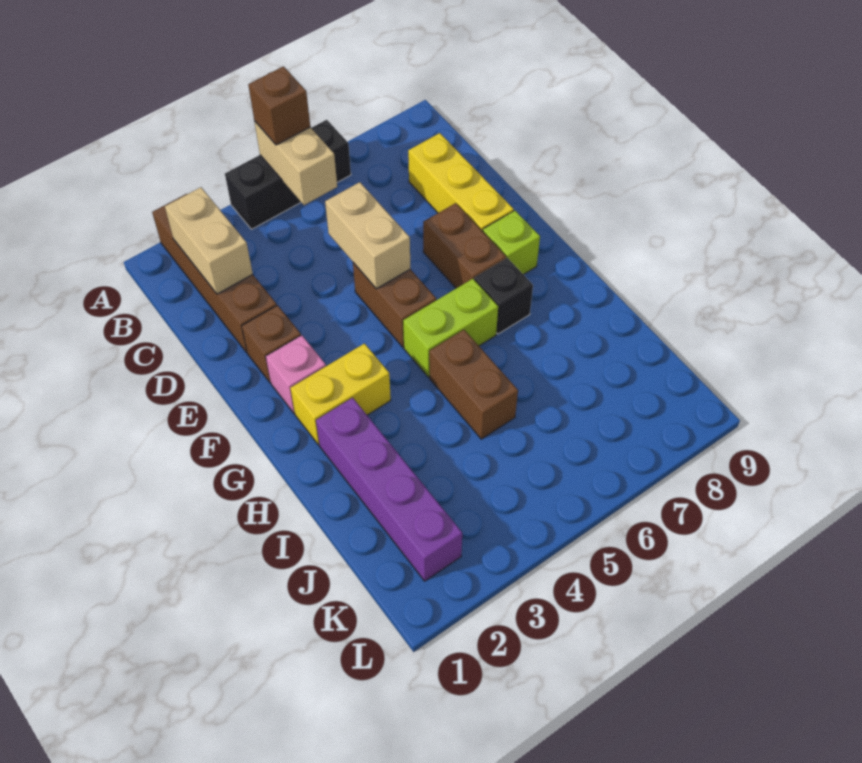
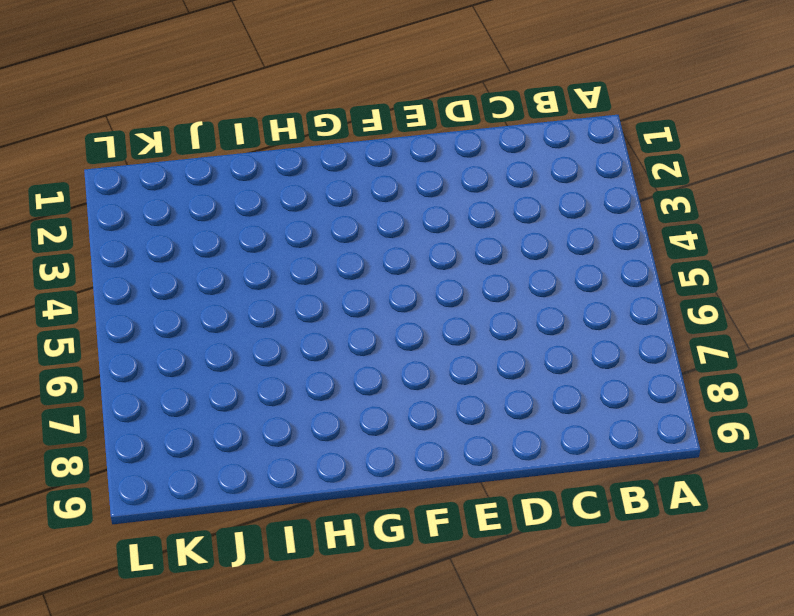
none -> brown 1x4 brick [152,194,277,353]
none -> black 1x3 brick [225,120,351,229]
none -> yellow 1x3 brick [408,133,514,231]

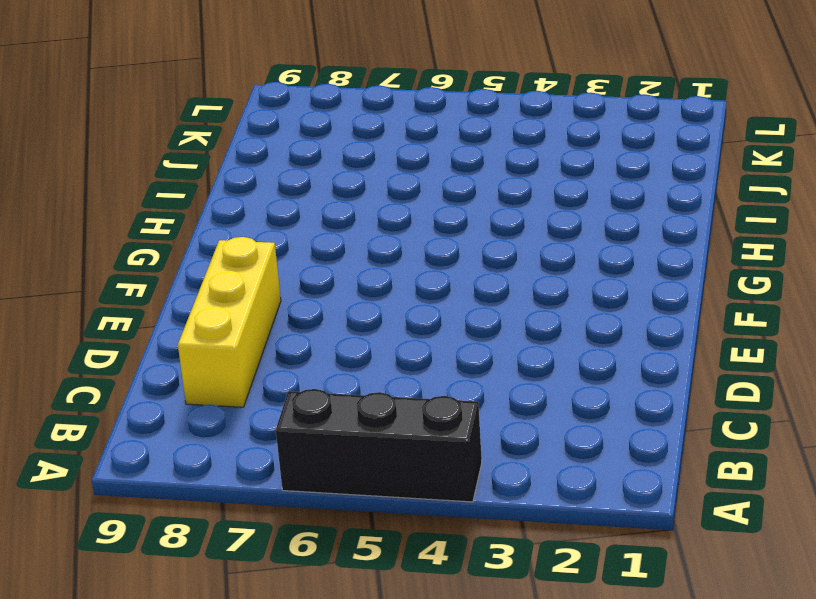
none -> brown 1x4 brick [152,194,277,353]
none -> brown 1x1 brick [242,305,301,383]
none -> brown 1x2 brick [353,263,436,347]

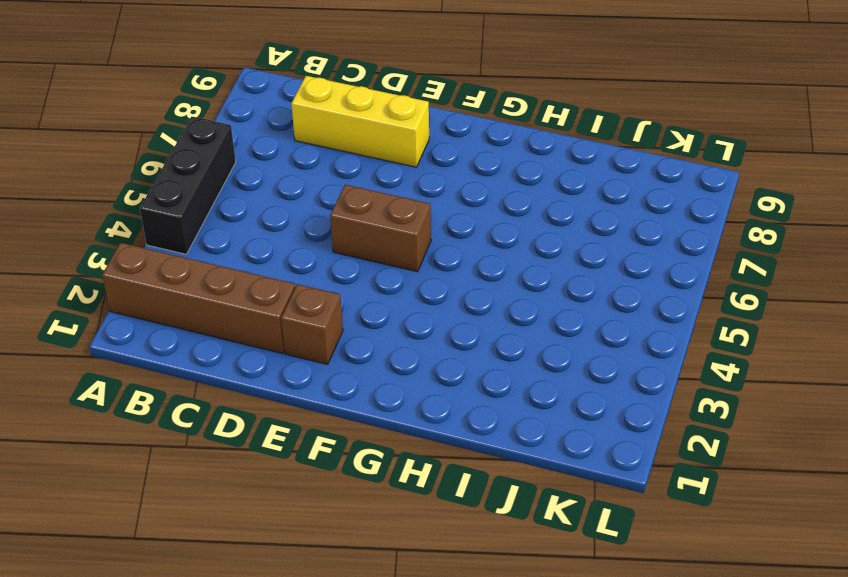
none -> brown 1x2 brick [423,203,506,288]
none -> pink 1x1 brick [266,335,326,413]
none -> lime 1x1 brick [483,211,540,275]

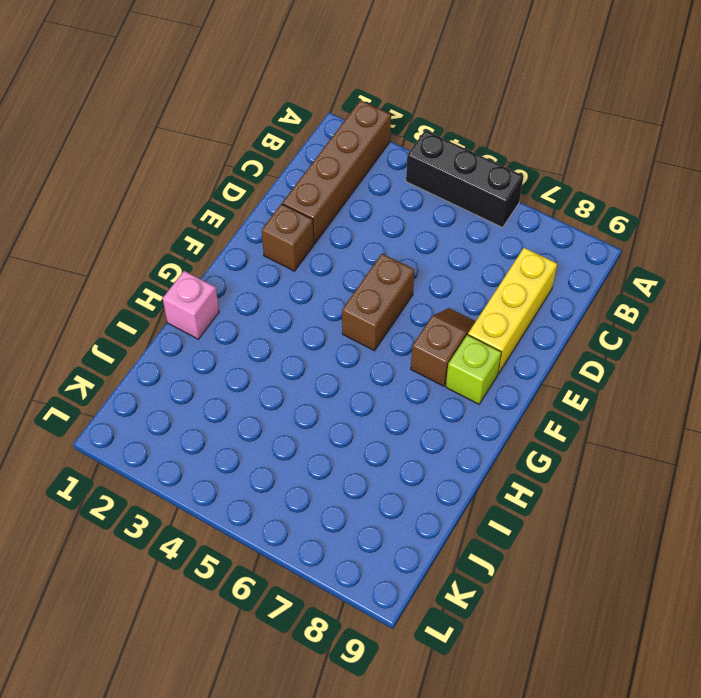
brown 1x2 slope [411,308,476,386] -> brown 1x2 brick [423,203,506,288]
pink 1x1 brick [163,271,219,339] -> pink 1x1 brick moved to [266,335,326,413]
none -> yellow 1x2 brick [290,344,391,445]
none -> lime 1x2 brick [403,279,498,377]
none -> black 1x1 brick [474,258,533,334]

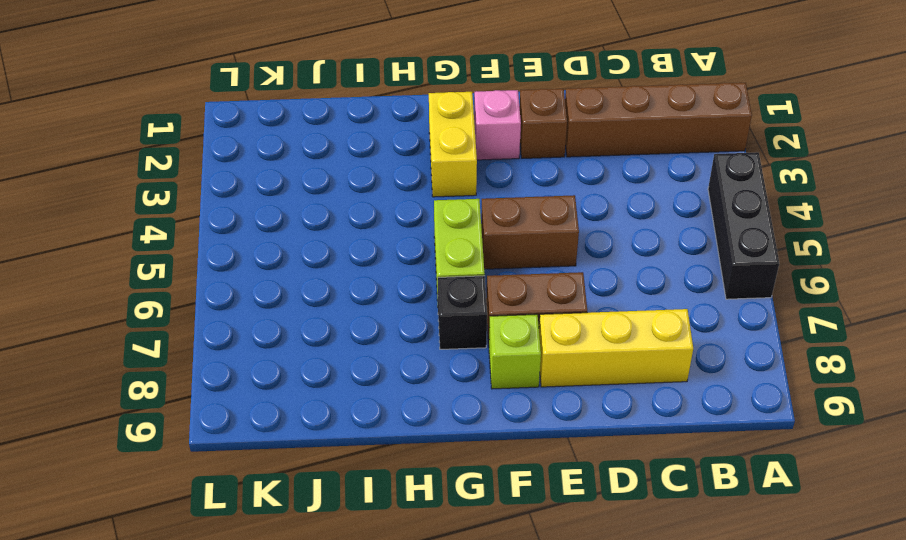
none -> purple 1x4 brick [316,398,462,581]
none -> brown 1x2 brick [429,330,518,439]
none -> tan 1x2 brick [254,121,337,205]

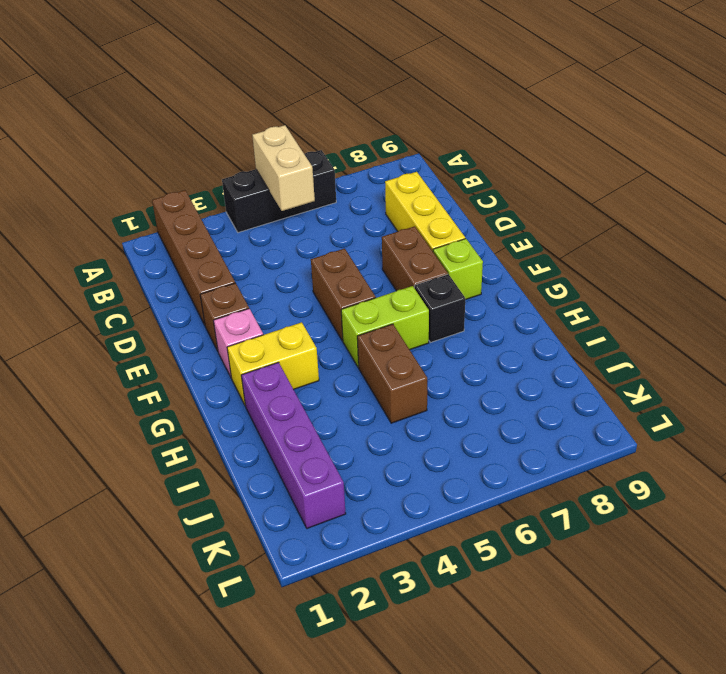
none -> tan 1x2 brick [165,187,253,294]
none -> tan 1x2 brick [325,182,410,289]
none -> brown 1x1 brick [248,66,310,145]

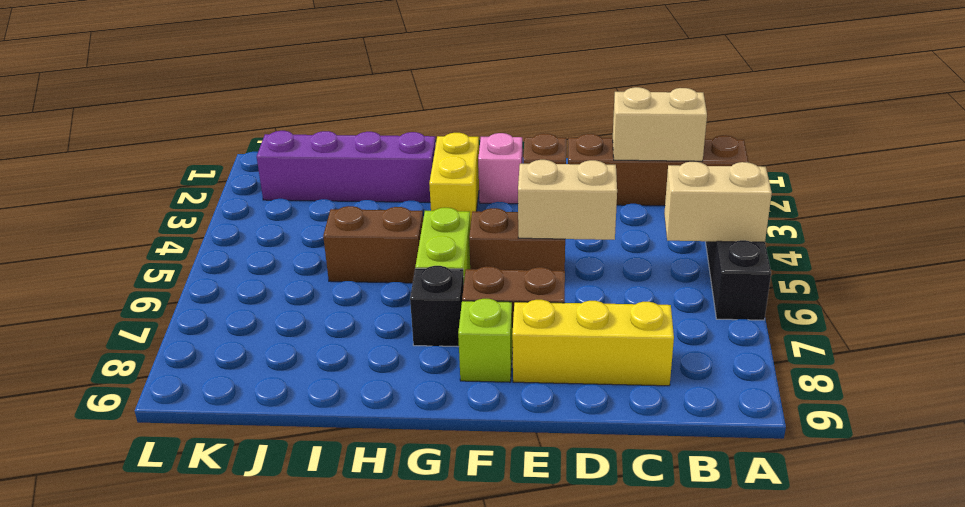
none -> brown 1x1 brick [248,66,310,145]

